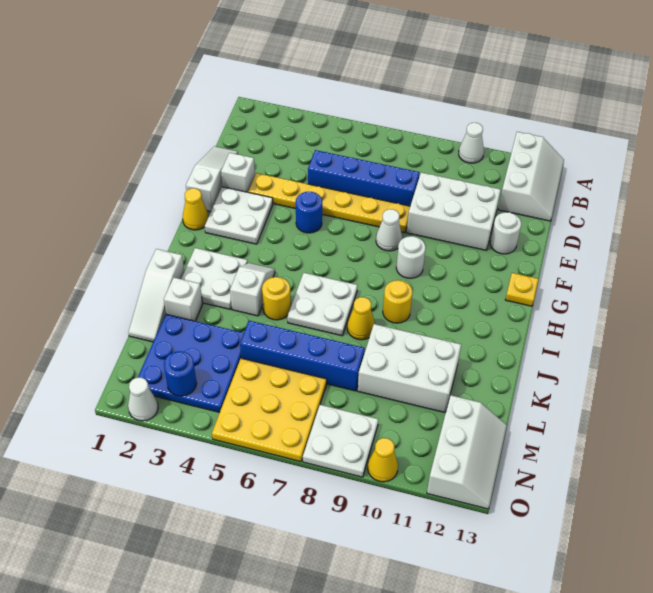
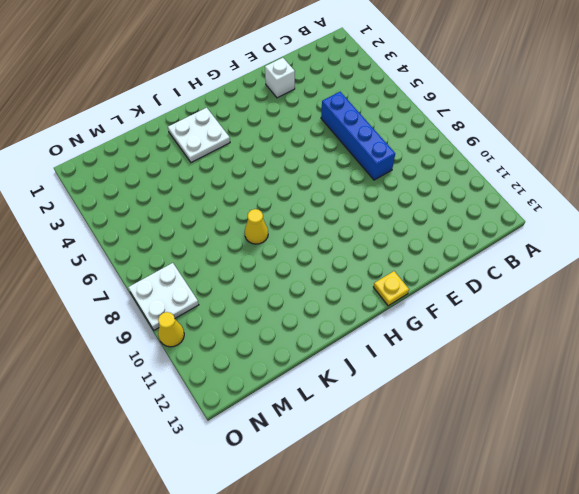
none -> white 1x1 cone [459,123,484,163]
none -> white 2x3 slope [498,132,564,221]
none -> white 1x3 slope [186,146,238,212]
none -> white 2x3 brick [407,172,501,250]

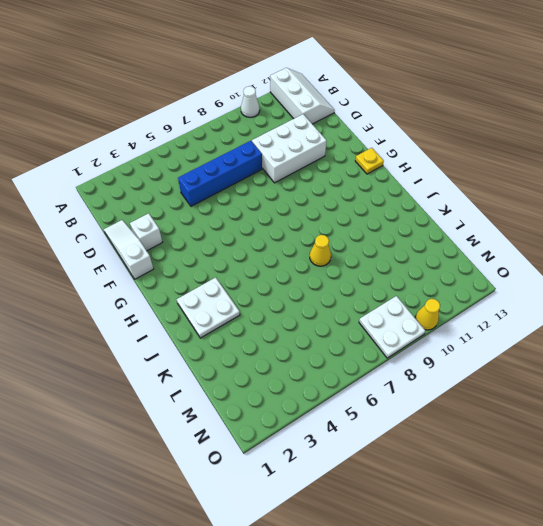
none -> yellow 1x6 plate [248,173,410,233]
none -> white 1x1 round brick [490,212,521,254]
none -> white 2x2 plate [205,187,273,244]
none -> blue 1x1 round brick [296,192,322,233]

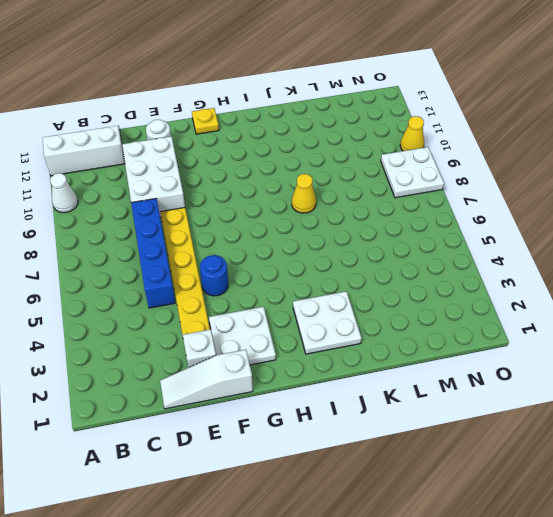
none -> white 1x1 cone [376,209,402,251]
none -> yellow 1x1 cone [183,188,209,230]
none -> white 1x1 round brick [396,236,426,278]
none -> white 1x2 slope [230,263,275,316]

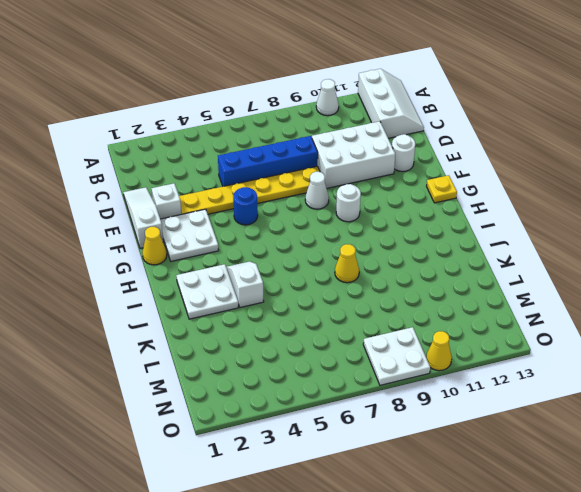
none -> white 2x2 plate [287,273,358,336]
none -> yellow 1x1 round brick [383,280,413,323]
none -> white 1x3 slope [128,249,184,342]
none -> yellow 1x1 round brick [262,277,291,320]

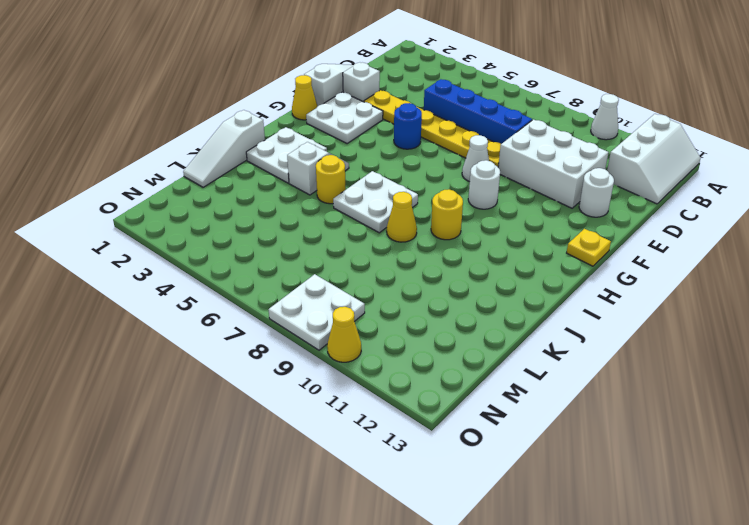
none -> white 1x1 brick [164,278,203,321]
none -> white 2x3 brick [358,324,461,413]
none -> blue 3x3 plate [138,314,244,412]
none -> blue 1x4 brick [240,321,365,391]

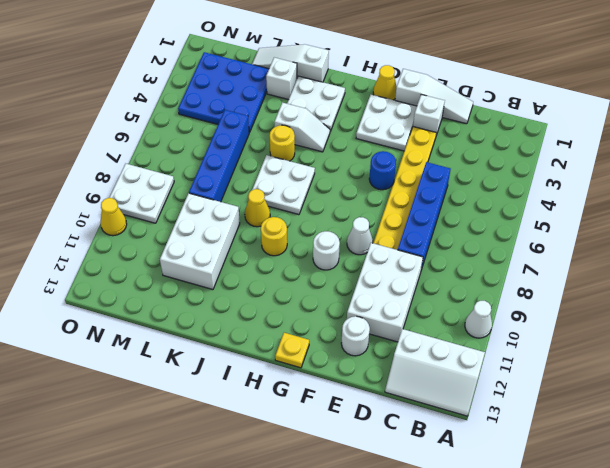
none -> yellow 3x3 plate [212,358,327,462]
none -> white 2x3 slope [427,395,507,509]
none -> white 1x1 cone [128,378,158,421]
none -> blue 1x1 round brick [164,351,197,396]

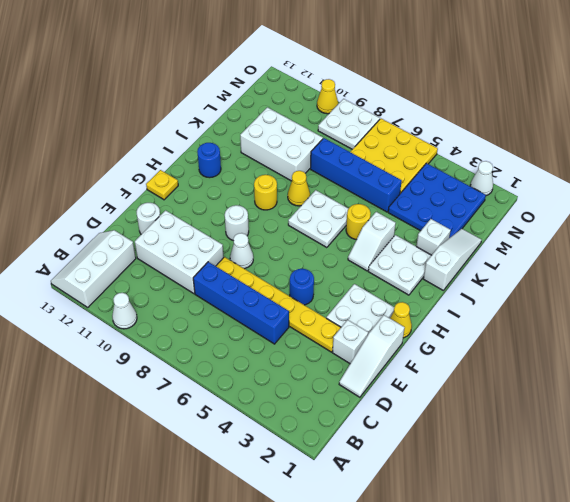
blue 1x1 round brick [197,143,221,178] -> blue 1x1 round brick moved to [164,351,197,396]
none -> white 2x3 slope [427,395,507,509]

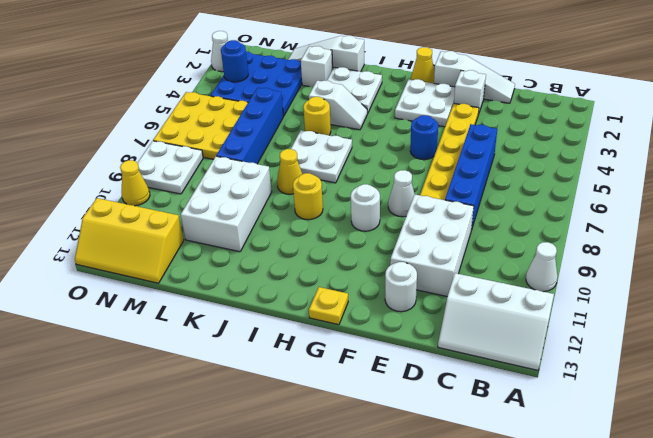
yellow 2x3 slope [75,198,184,283] -> white 2x3 slope [427,395,507,509]

